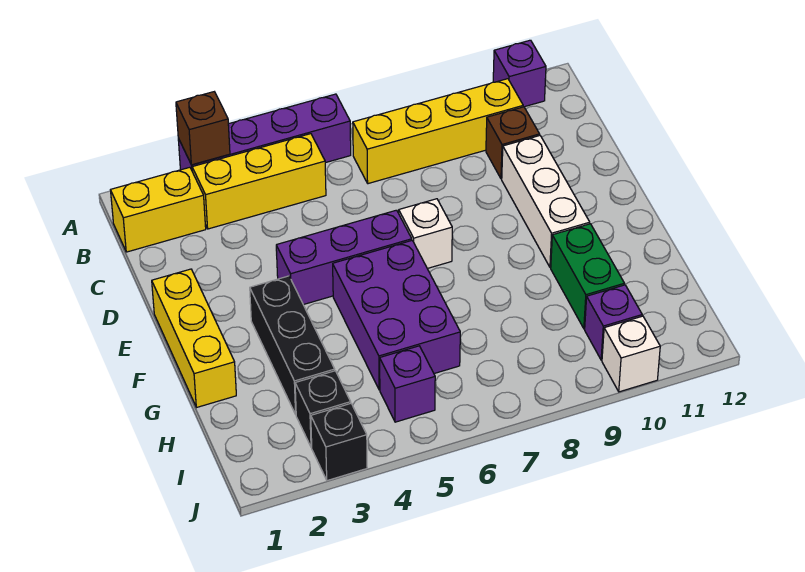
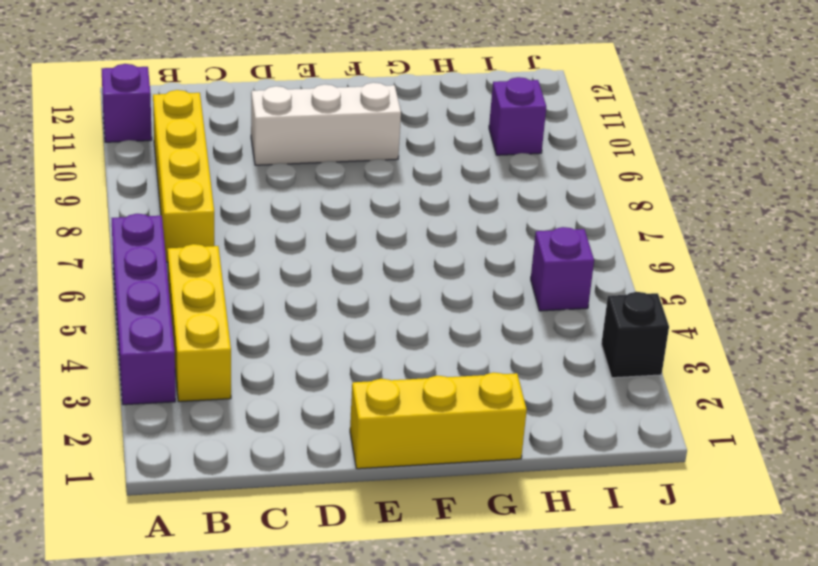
none -> yellow 1x2 brick [111,167,206,252]
none -> brown 1x1 brick [486,107,540,179]
none -> purple 1x3 brick [276,210,412,305]

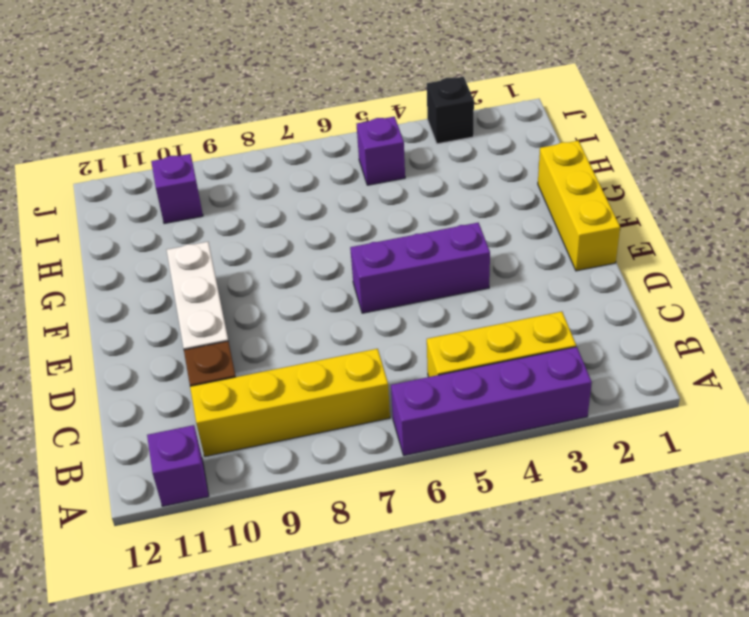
none -> yellow 1x2 brick [111,167,206,252]
none -> white 1x1 brick [399,199,452,269]
none -> black 1x3 brick [250,276,335,414]

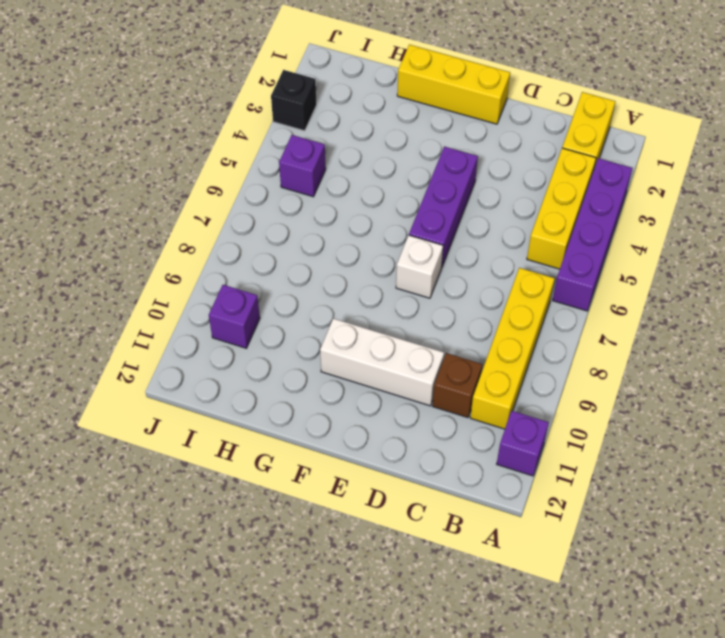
none -> black 1x3 brick [250,276,335,414]
none -> purple 2x3 brick [333,241,460,390]
none -> green 1x2 brick [551,224,624,329]

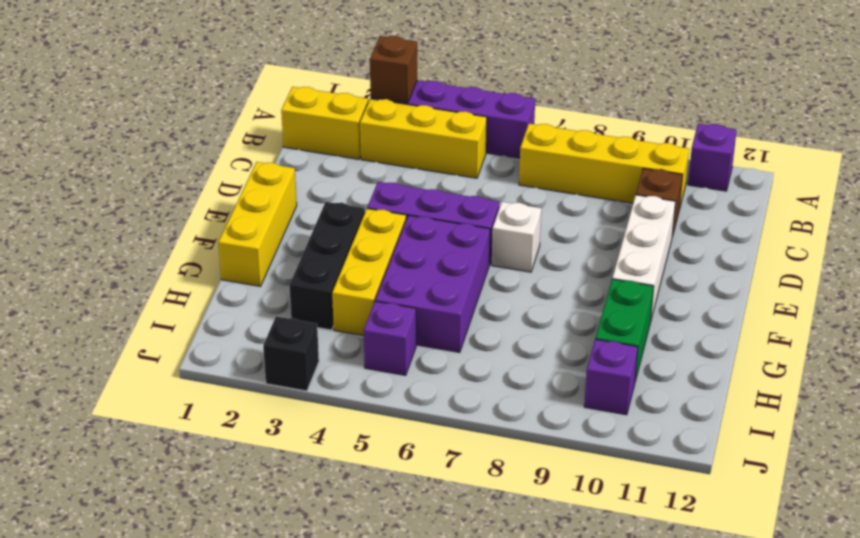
yellow 1x3 brick [332,209,406,336] -> none
none -> black 1x1 brick [295,371,351,447]
none -> white 1x1 brick [602,316,660,392]

